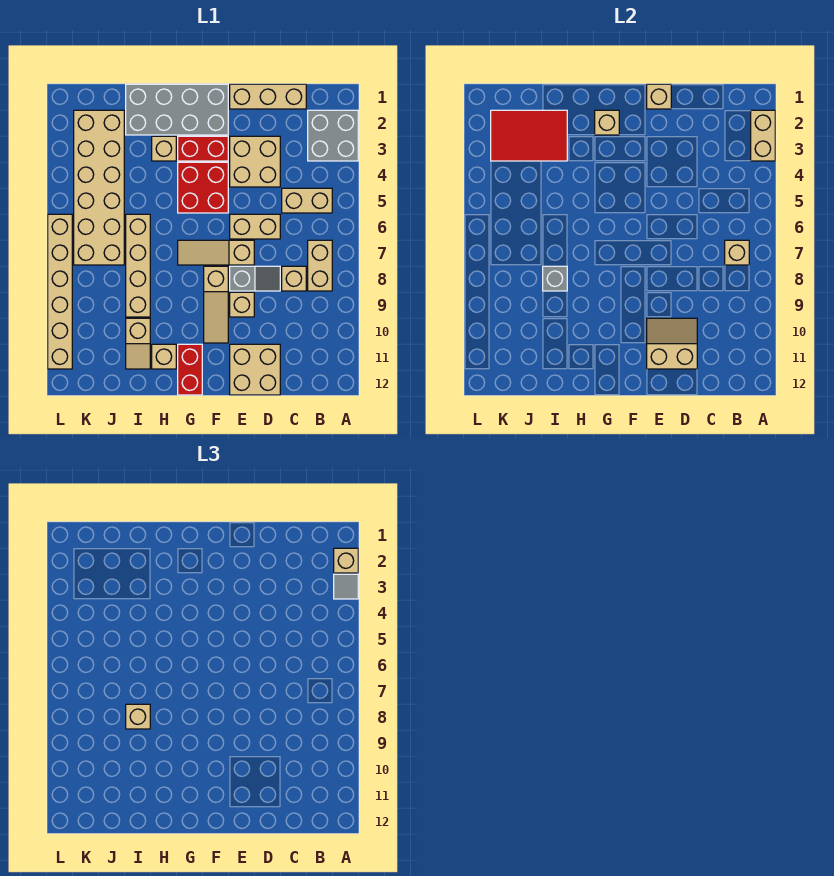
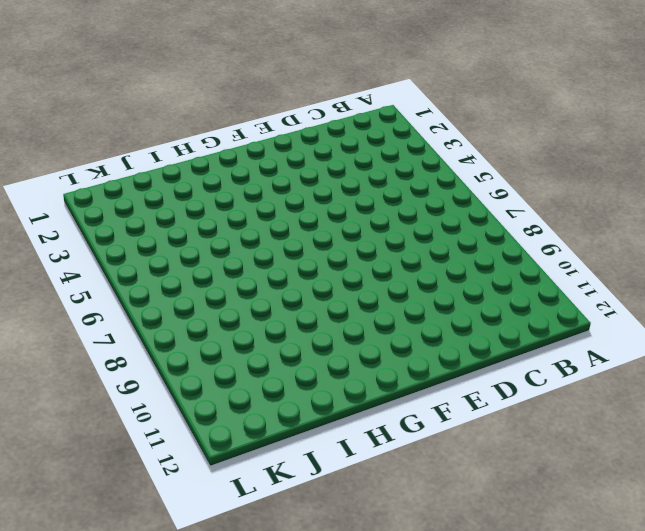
none -> grey 2x2 brick [308,110,358,161]
none -> tan 1x2 brick [282,188,332,213]
none -> tan 1x2 brick [308,240,332,291]
none -> tan 1x3 brick [230,84,306,109]

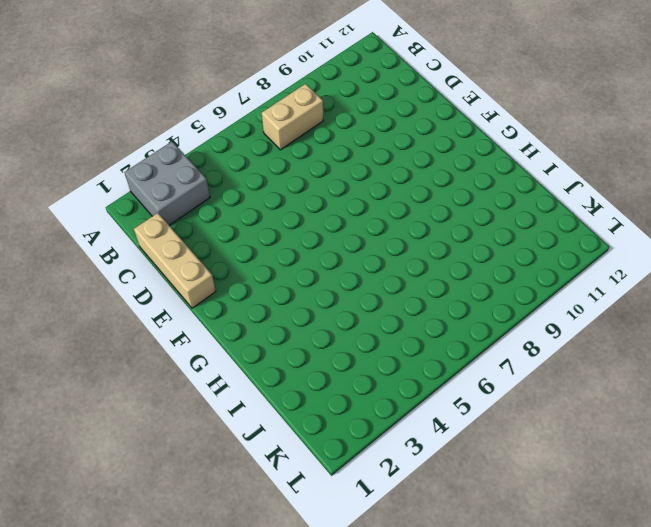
none -> tan 1x2 brick [282,188,332,213]
none -> tan 1x1 brick [282,266,306,291]
none -> tan 2x2 brick [230,136,280,187]
none -> tan 1x2 brick [230,214,280,239]

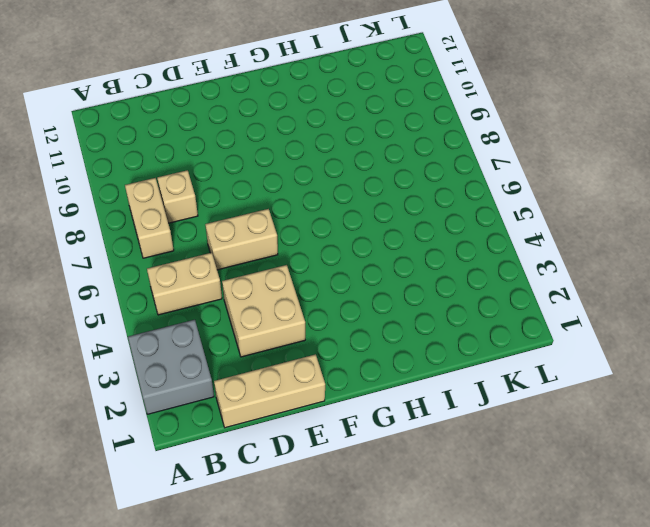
none -> grey 1x2 slope [230,266,280,291]
none -> tan 2x2 brick [230,344,280,395]
none -> tan 1x3 slope [178,240,254,265]
none -> tan 1x1 brick [230,292,254,317]

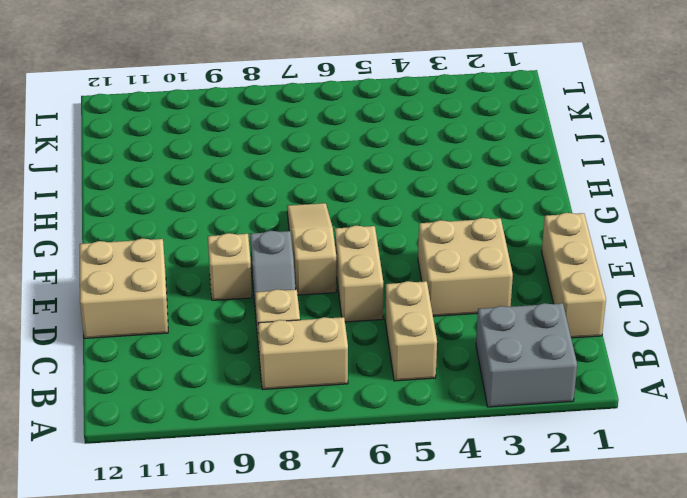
none -> grey 2x4 brick [126,84,228,135]
none -> red 1x2 brick [178,136,228,161]
none -> red 2x2 brick [178,162,228,213]
none -> tan 1x3 slope [204,266,228,343]

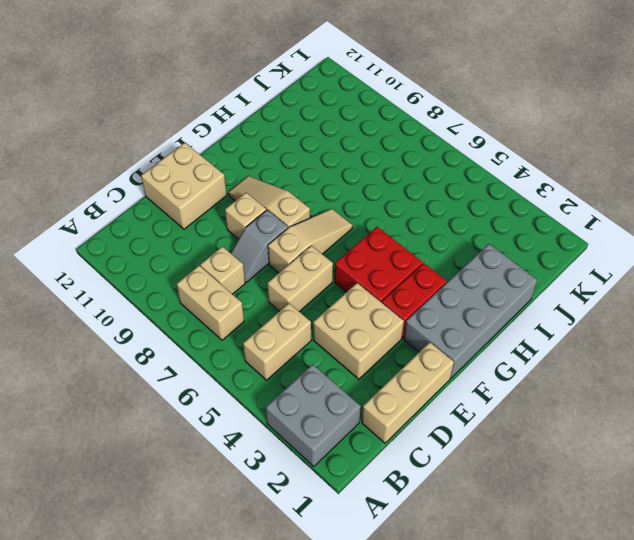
none -> red 1x2 brick [178,344,202,395]
none -> tan 1x1 brick [152,136,176,161]
none -> tan 1x1 brick [152,344,176,369]
none -> tan 1x4 brick [126,214,150,317]

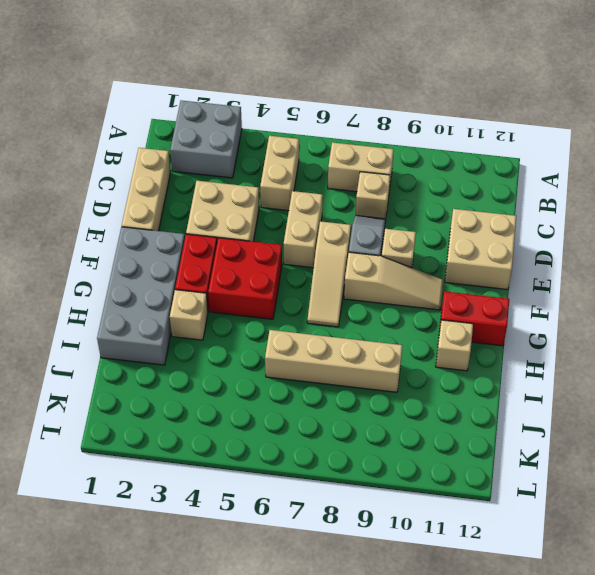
none -> tan 1x2 slope [126,318,150,369]
none -> tan 2x6 brick [74,110,124,265]
none -> tan 1x6 brick [48,214,72,369]
none -> tan 1x2 brick [751,110,775,161]

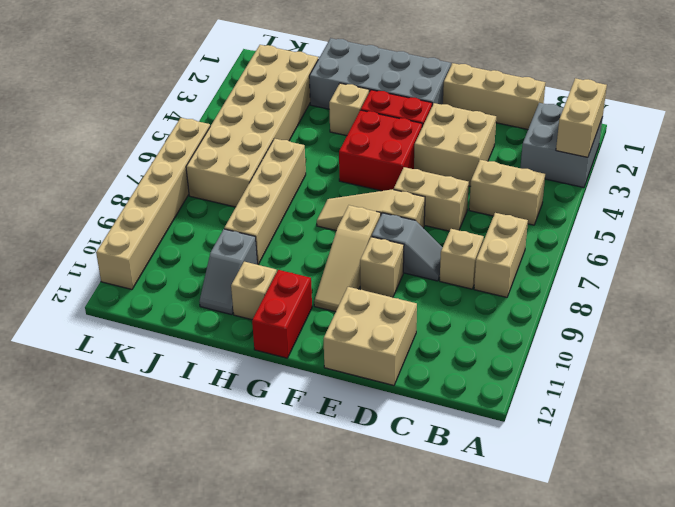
grey 1x2 slope [199,229,257,315] -> tan 1x2 slope [126,318,150,369]
none -> tan 1x1 brick [725,240,749,265]
none -> tan 2x2 slope [647,318,697,369]
none -> tan 1x1 brick [647,84,671,109]
none -> tan 1x1 brick [595,110,619,135]

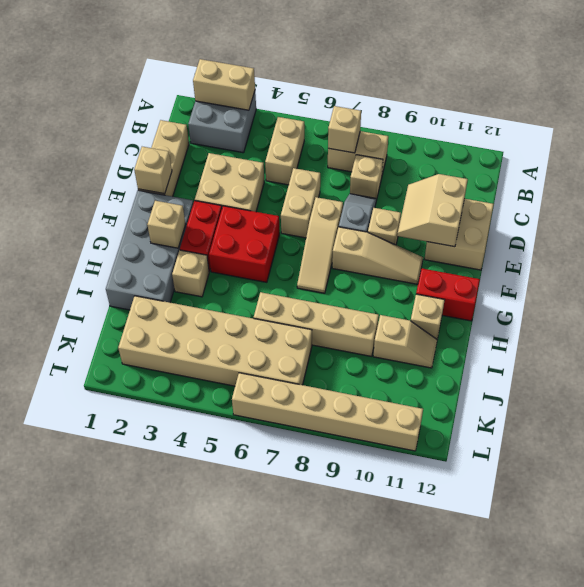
none -> red 2x3 tile [491,110,567,161]
none -> grey 1x1 brick [543,266,567,291]
none -> tan 1x1 brick [334,548,358,573]
none -> grey 1x1 tile [334,574,358,599]

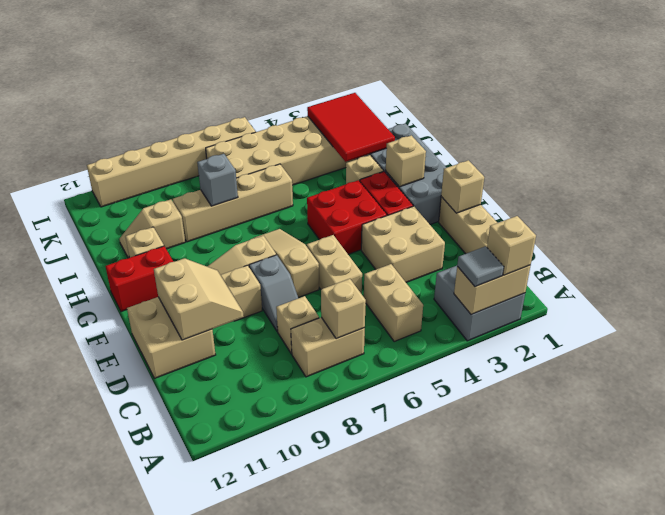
none -> tan 1x1 brick [126,704,150,729]

